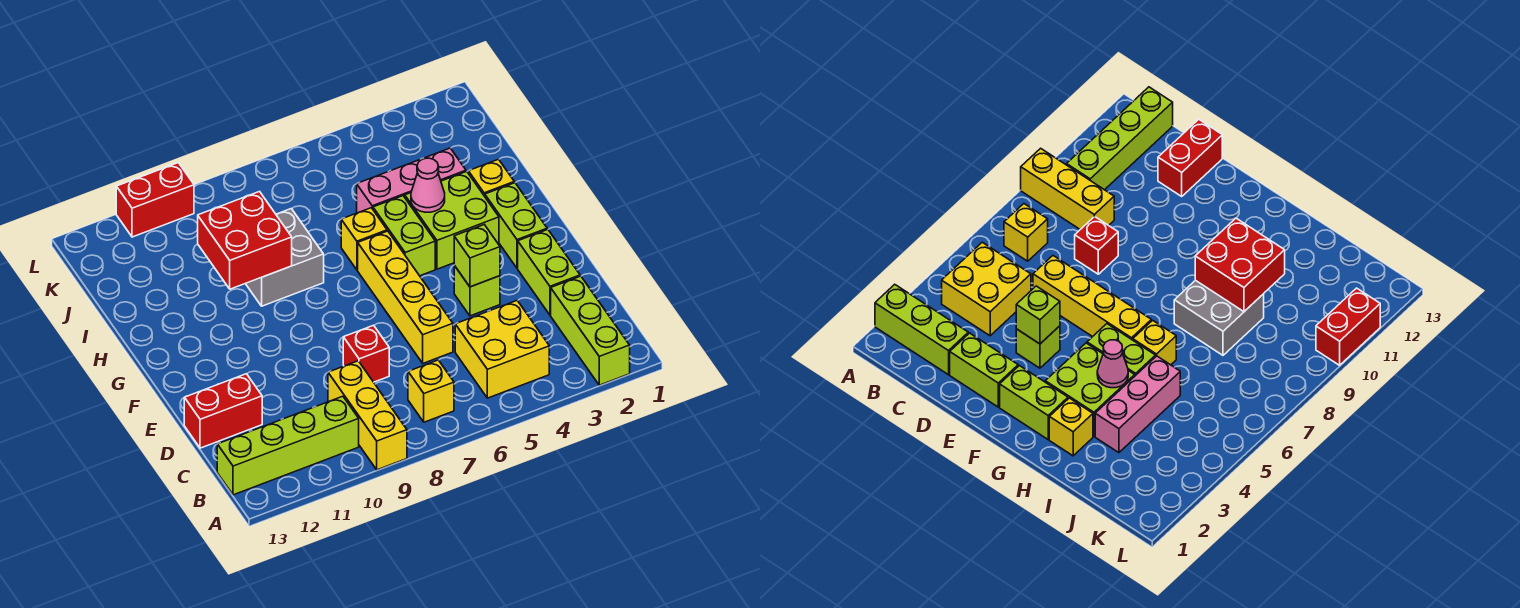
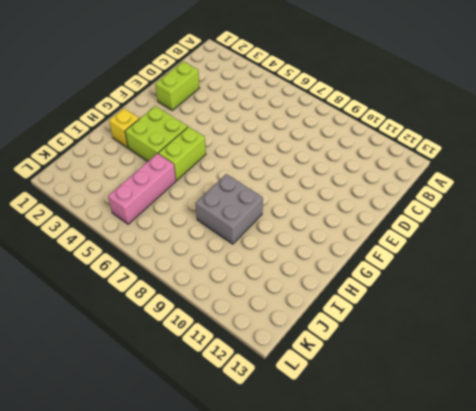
pink 1x3 brick [108,153,176,224] -> pink 1x3 brick turned to [357,148,466,213]
none -> lime 1x3 brick [551,276,630,385]
none -> yellow 1x3 brick [328,361,407,470]
none -> yellow 2x2 brick [455,300,549,398]

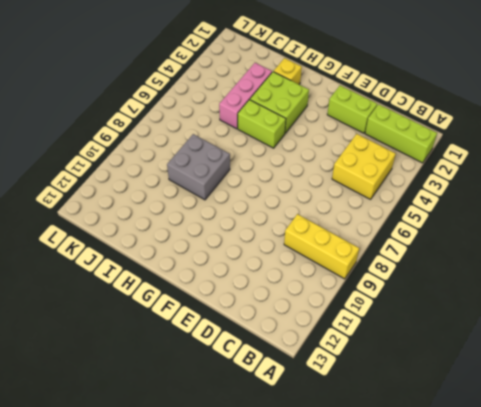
none -> yellow 1x1 brick [408,360,454,422]
none -> lime 1x4 brick [217,396,359,495]
none -> yellow 1x4 brick [358,231,453,363]

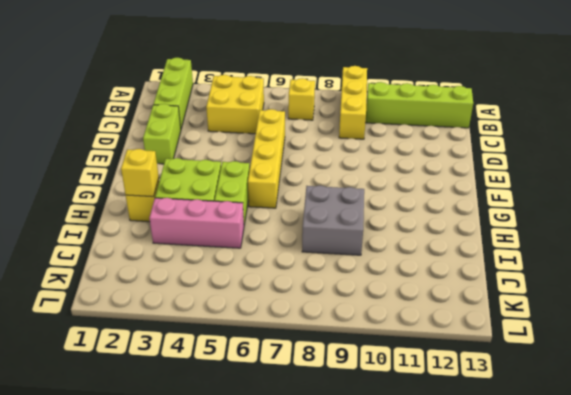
yellow 1x1 brick [121,149,159,197] -> yellow 1x1 brick moved to [341,208,387,270]
none -> red 1x1 brick [343,325,389,382]
none -> red 1x2 brick [184,374,262,448]
none -> lime 1x1 brick [454,266,500,316]

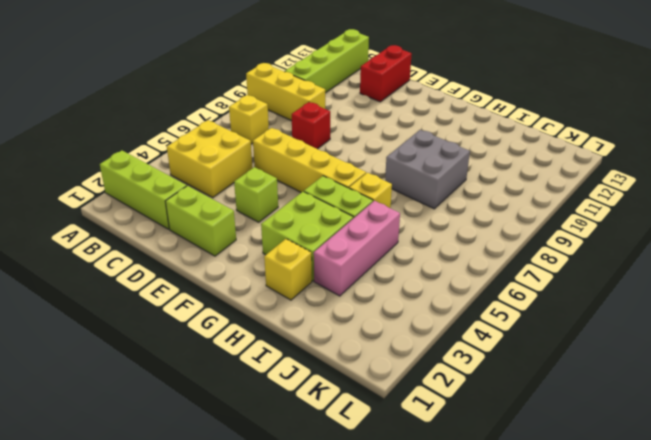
none -> lime 1x2 brick [485,183,547,268]
none -> red 1x2 brick [116,163,194,237]
none -> lime 1x1 brick [454,225,500,287]

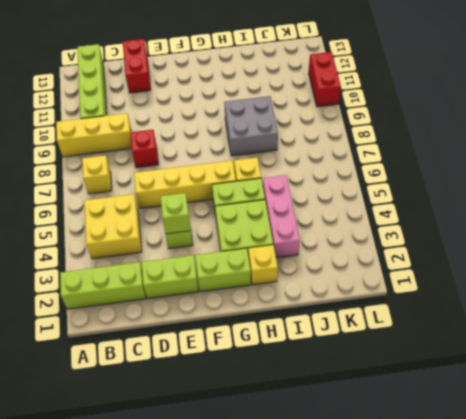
none -> pink 1x1 cone [411,158,445,212]
none -> red 2x2 brick [198,192,292,289]

